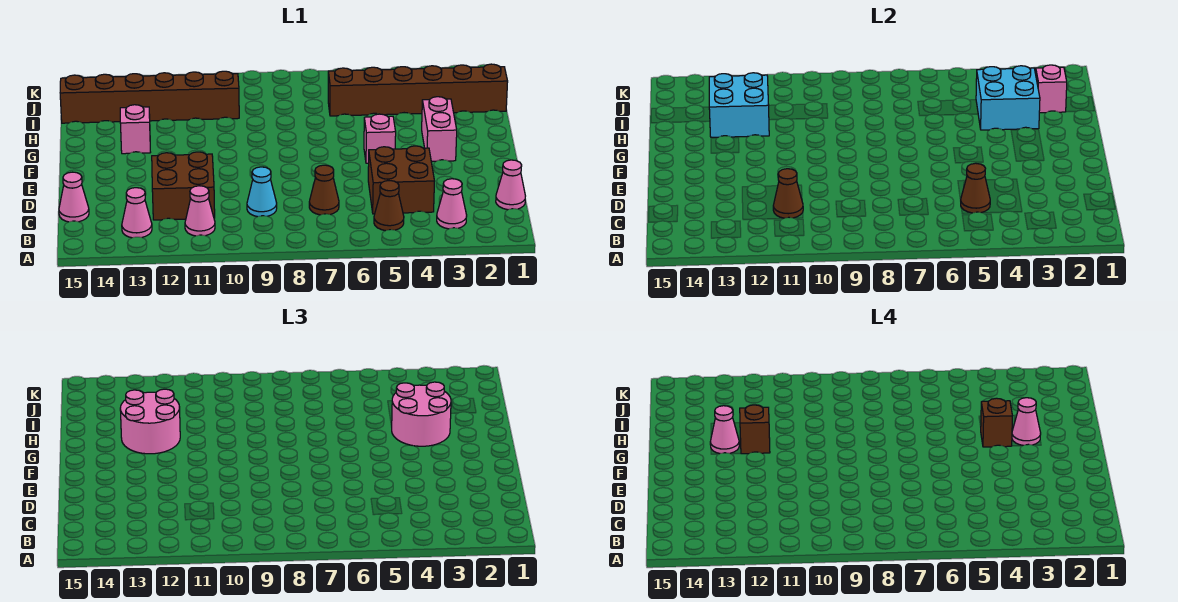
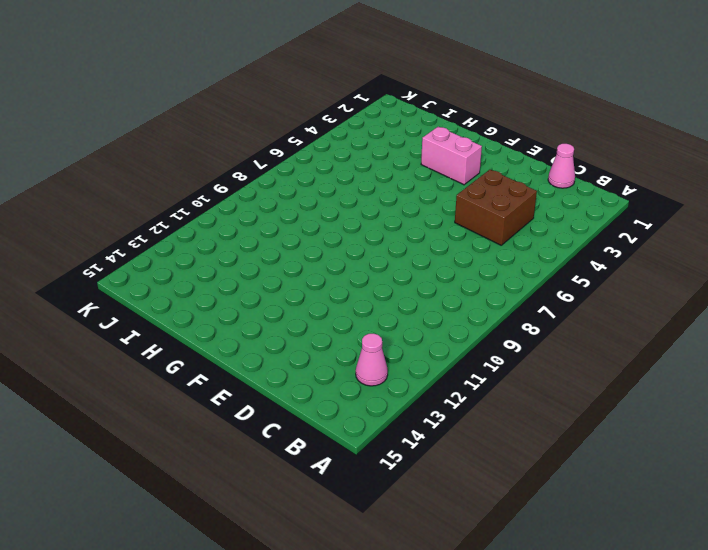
none -> pink 1x1 cone [437,179,467,229]
none -> brown 1x1 cone [374,181,404,231]
none -> pink 1x1 cone [185,186,215,236]

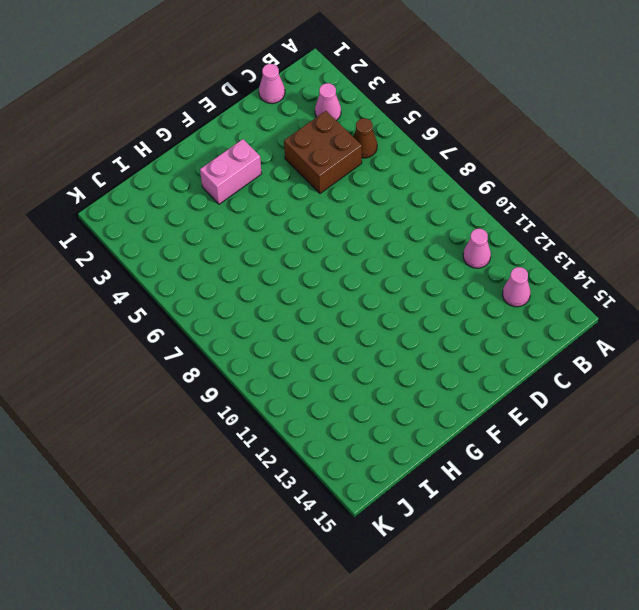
none -> brown 1x1 cone [309,165,339,215]
none -> cyan 1x1 cone [247,167,277,217]
none -> brown 2x2 brick [152,152,215,220]

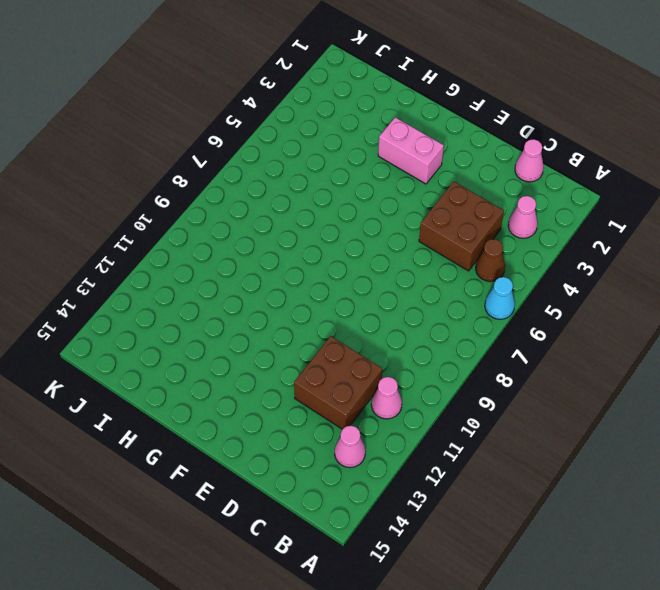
cyan 1x1 cone [485,277,515,319] -> cyan 1x1 cone moved to [247,167,277,217]
none -> brown 1x1 cone [309,165,339,215]
none -> pink 1x1 cone [59,172,89,222]
none -> pink 1x1 brick [364,114,396,163]

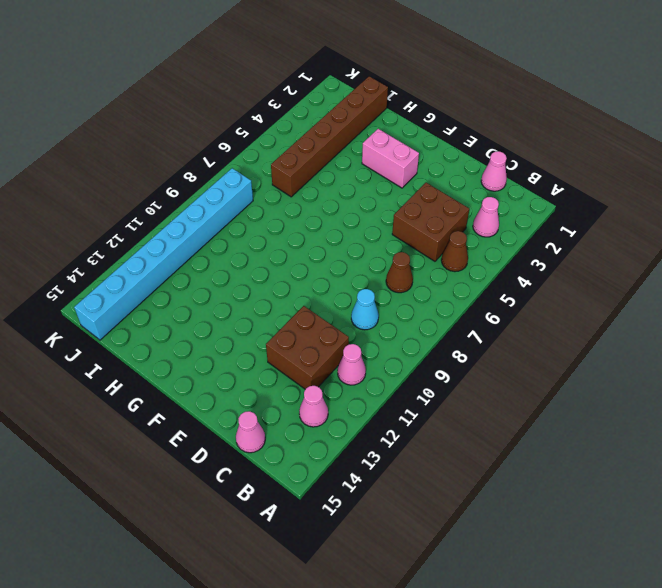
cyan 1x8 brick [74,168,253,340] -> none
none -> pink 1x1 brick [364,114,396,163]
none -> pink 1x1 brick [120,105,151,154]
none -> brown 1x6 brick [60,71,239,123]

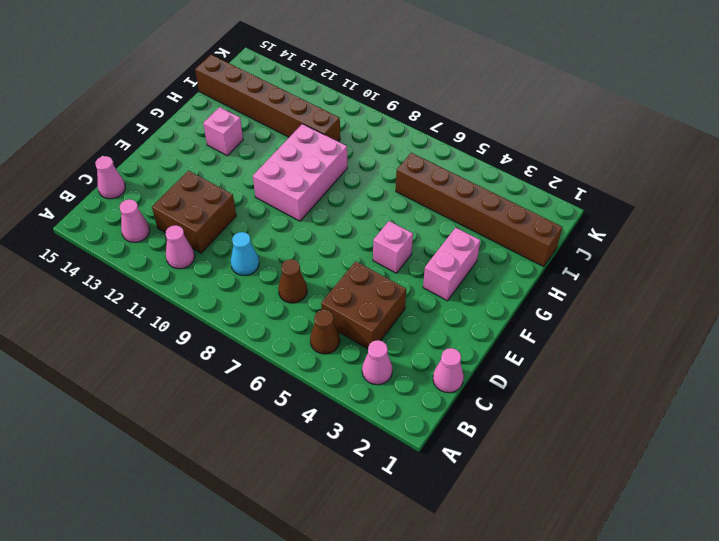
pink 2x3 brick [253,124,347,221] -> none
none -> brown 1x1 cone [961,163,990,213]
none -> brown 1x1 cone [773,169,803,218]
none -> cyan 2x2 brick [976,66,1040,130]

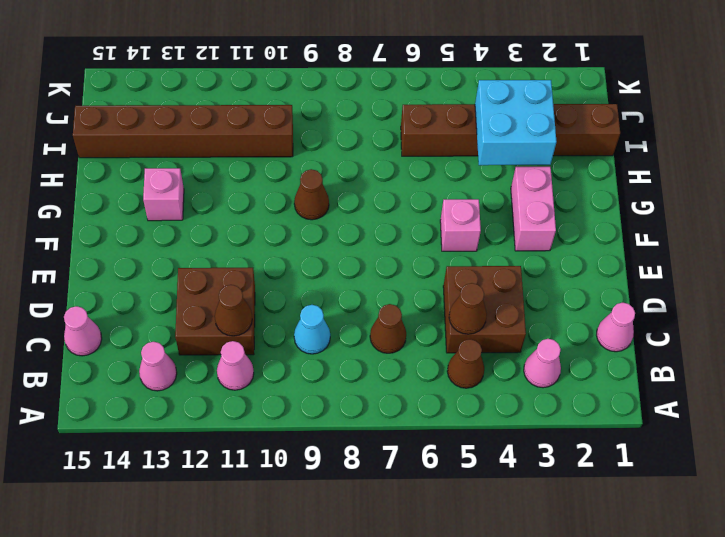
brown 1x1 cone [294,169,329,220] -> none
none -> cyan 2x2 brick [709,73,769,137]
none -> pink 1x1 brick [1036,65,1067,113]
none -> pink 2x2 round brick [392,382,451,446]

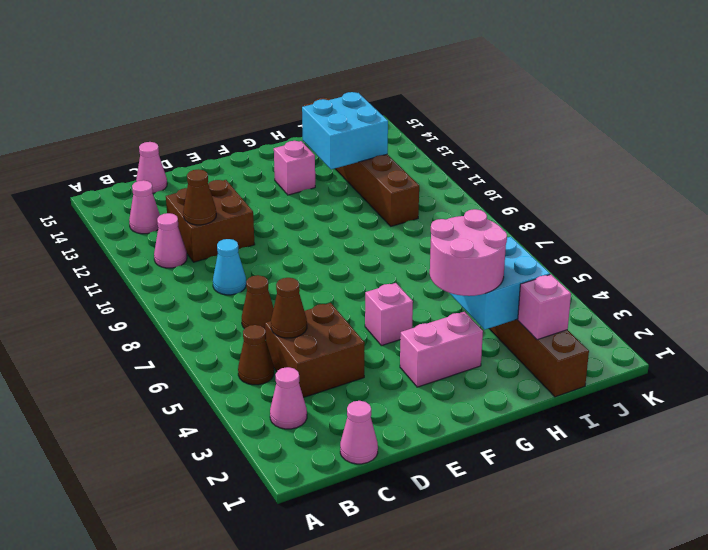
none -> pink 2x2 round brick [120,389,180,454]
none -> pink 1x1 cone [1012,398,1041,445]
none -> brown 1x1 brick [981,398,1012,447]

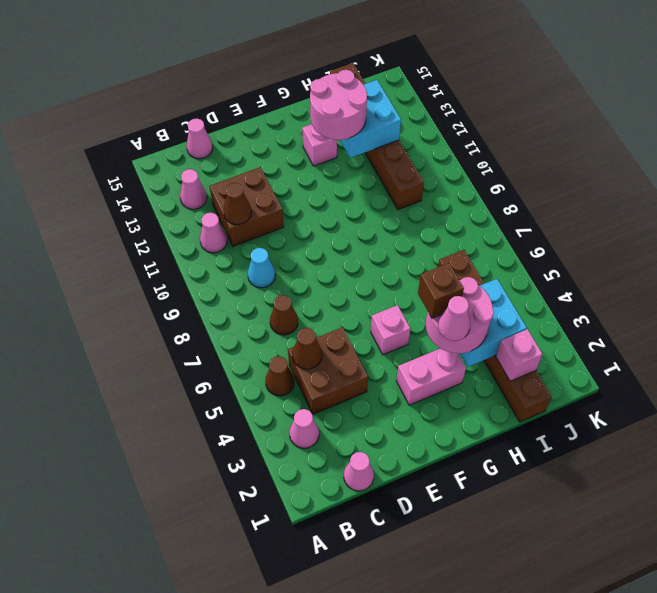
none -> brown 1x1 brick [740,405,770,454]
none -> pink 1x1 cone [710,406,739,453]

